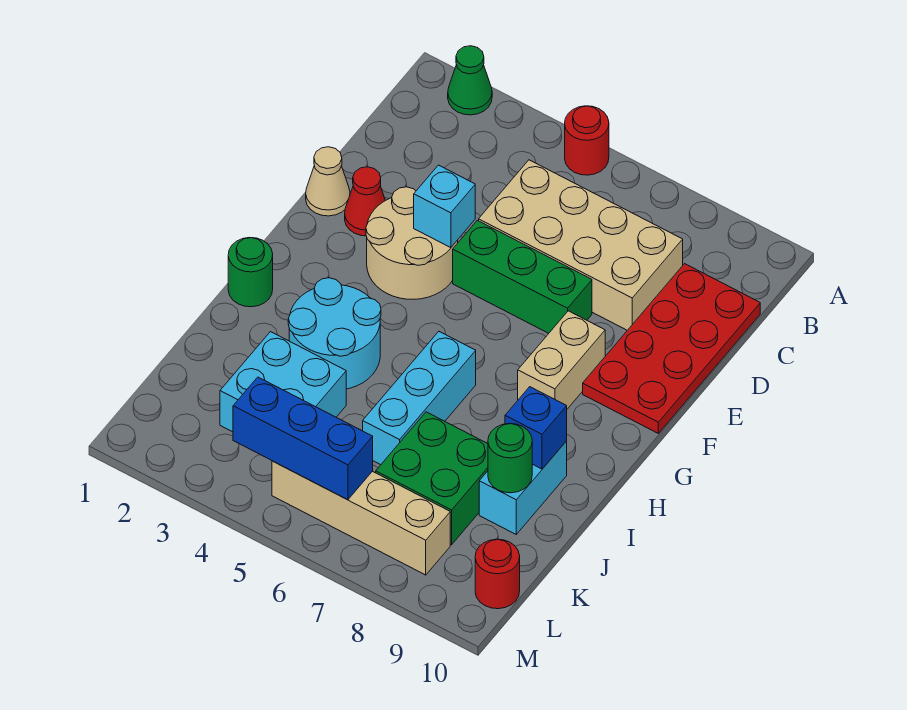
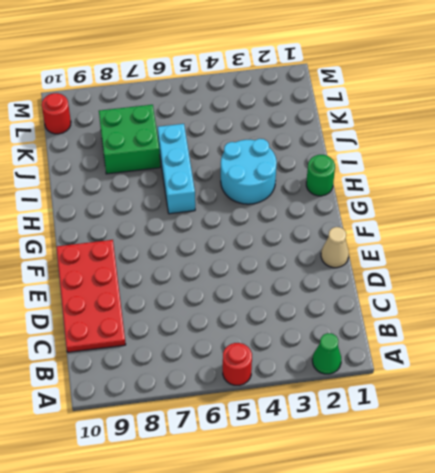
none -> tan 2x4 brick [479,160,683,330]
none -> red 1x1 cone [345,167,385,236]
none -> tan 2x2 round brick [366,187,458,299]

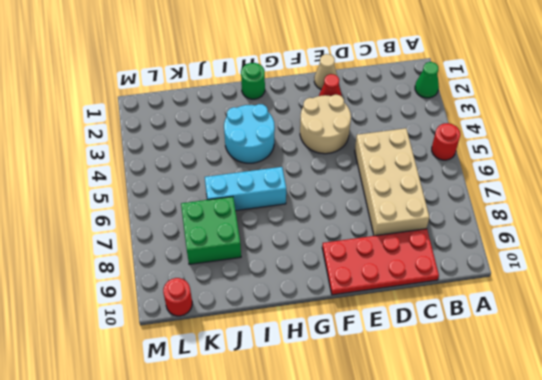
none -> green 1x3 brick [453,220,592,333]
none -> tan 1x2 brick [518,311,605,409]
none -> cyan 1x2 brick [479,441,567,534]

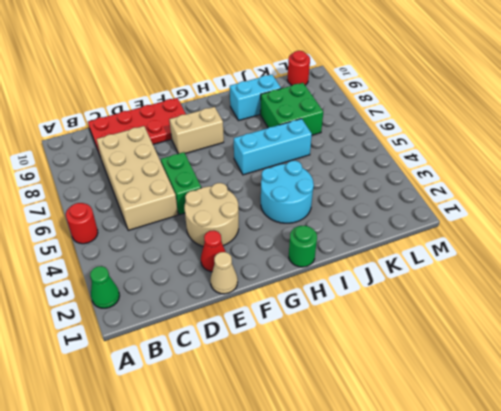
green 1x2 brick [161,152,201,215] -> green 1x3 brick [453,220,592,333]
none -> cyan 2x2 brick [220,332,346,432]
none -> tan 1x4 brick [272,461,450,575]
none -> cyan 1x1 brick [414,165,475,248]

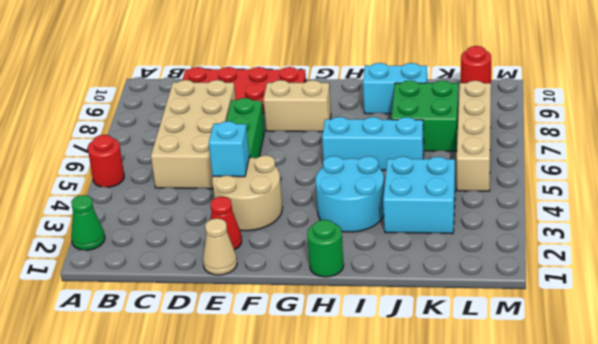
none -> blue 1x1 brick [505,387,567,469]
none -> green 1x1 round brick [488,423,532,493]
none -> blue 1x3 brick [233,377,373,500]

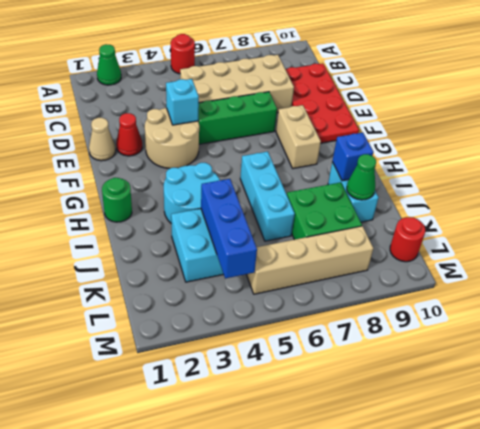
blue 1x3 brick [201,179,257,279] -> blue 1x3 brick turned to [233,377,373,500]
green 1x1 cone [347,154,376,200] -> green 1x1 round brick [488,423,532,493]

